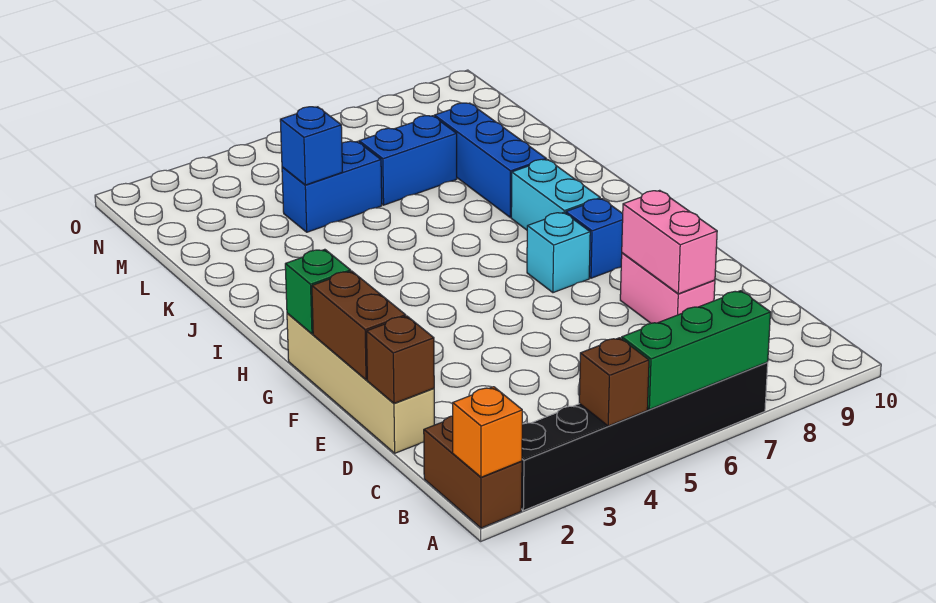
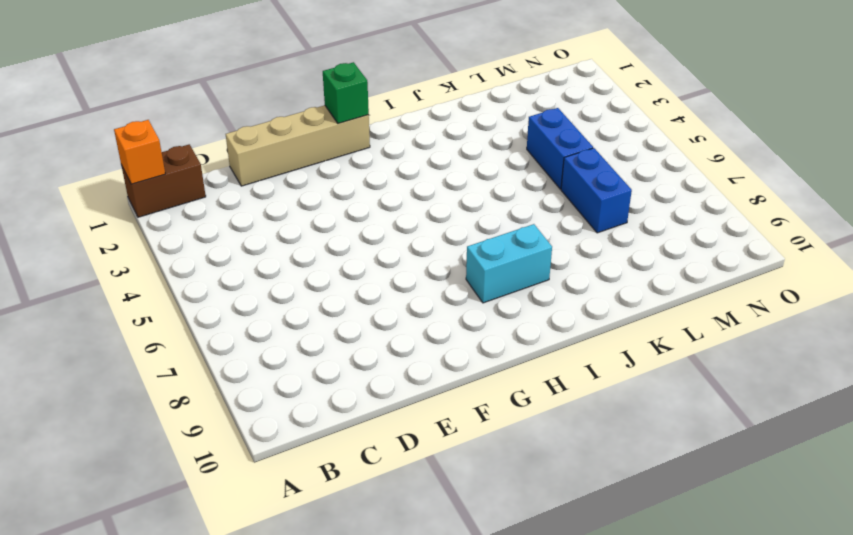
none -> black 1x6 brick [521,362,768,511]
none -> pink 1x2 brick [620,253,715,323]
none -> cyan 1x1 brick [527,212,590,293]

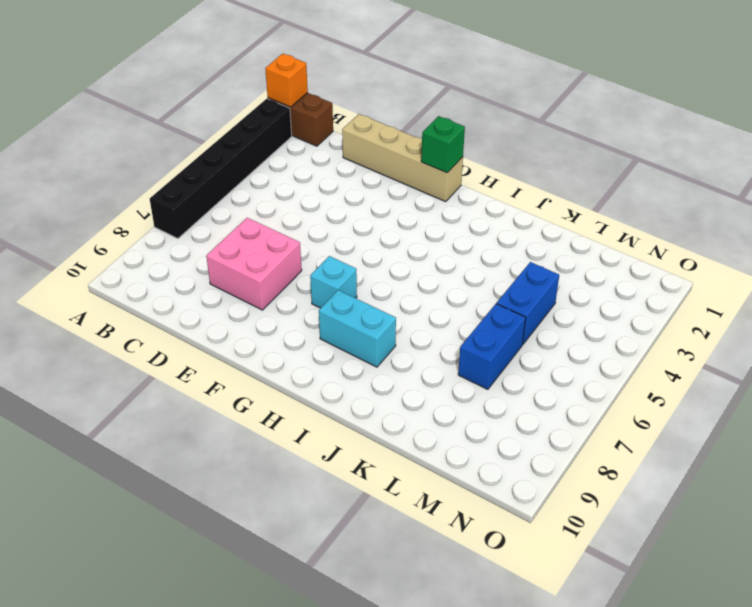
pink 2x2 brick [206,218,302,310] -> pink 1x2 brick [620,253,715,323]
none -> blue 1x1 brick [566,199,623,278]
none -> blue 1x3 brick [434,103,546,218]
none -> brown 1x1 brick [579,338,649,426]

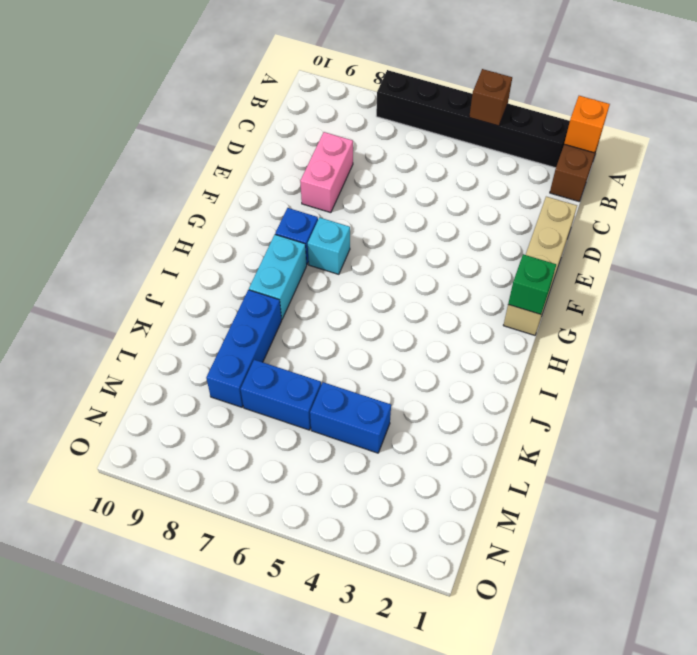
none -> green 1x3 brick [622,291,771,409]
none -> brown 1x1 brick [367,316,434,403]
none -> pink 1x2 brick [622,190,717,294]

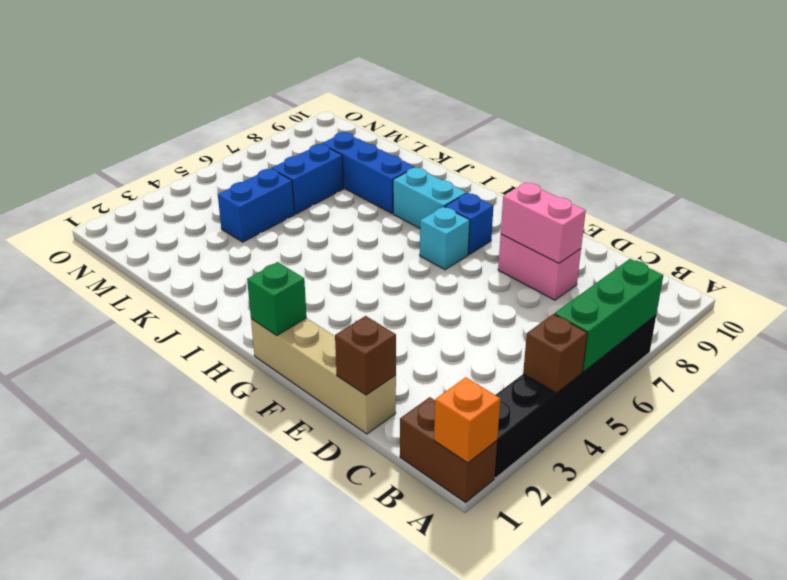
none -> brown 1x2 brick [312,271,406,380]
none -> blue 1x1 brick [280,107,342,185]

